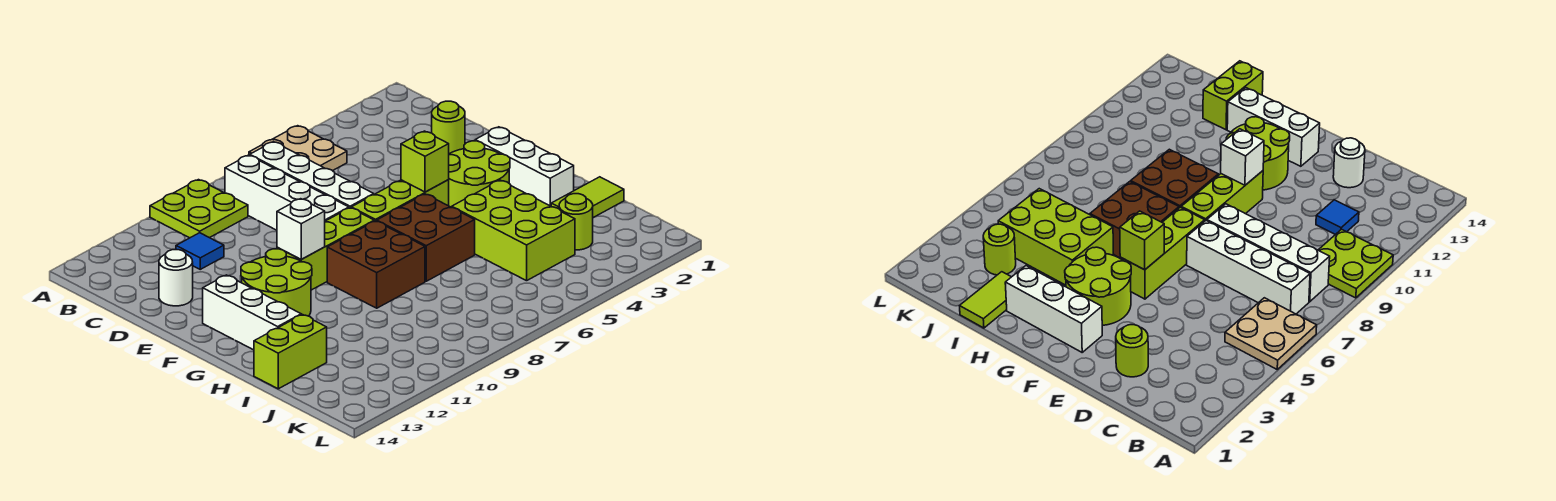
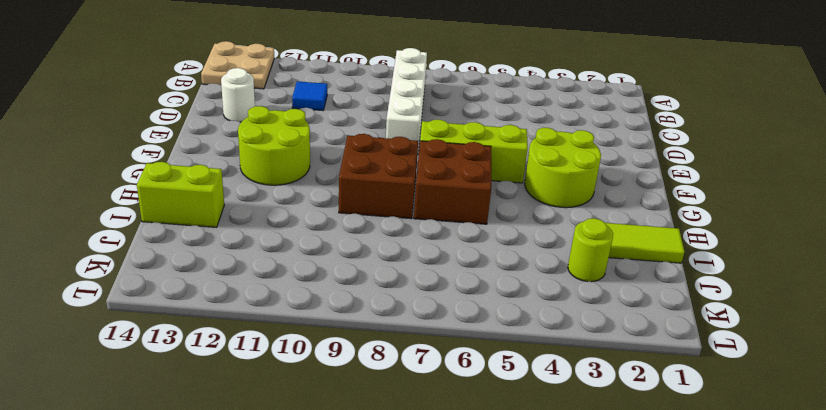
tan 2x2 plate [201,41,274,89] -> tan 2x2 plate moved to [249,126,347,171]
none -> lime 2x2 plate [150,180,248,238]
none -> white 1x4 brick [250,142,374,208]
none -> lime 1x1 round brick [432,101,465,154]

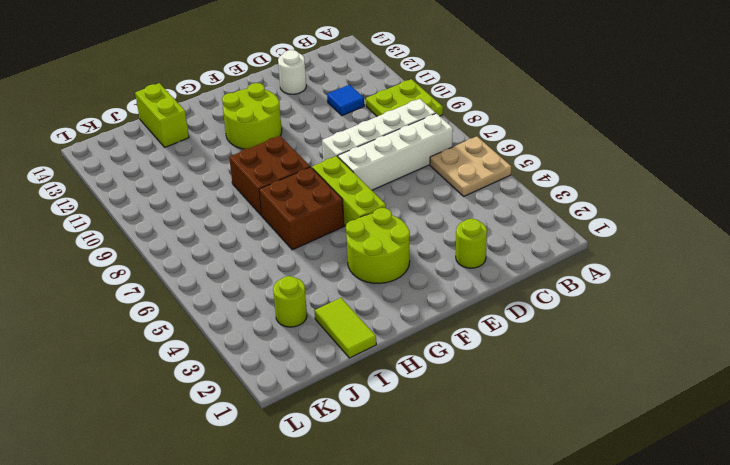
none -> white 1x3 brick [475,127,574,206]
none -> lime 1x3 brick [277,208,374,290]
none -> white 1x3 brick [203,275,301,350]

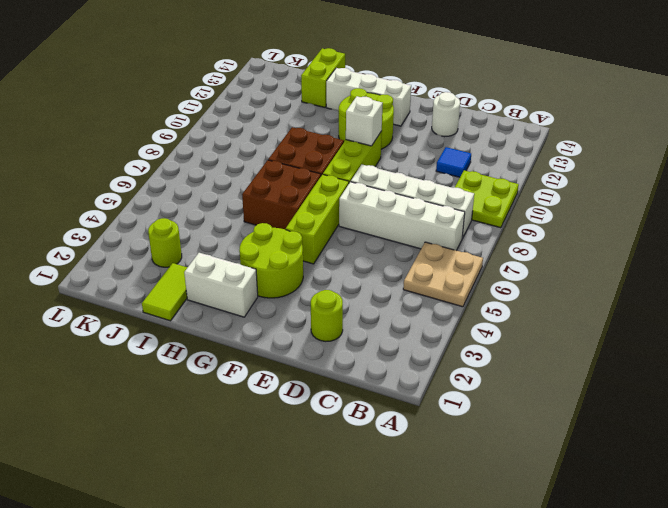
white 1x2 brick [184,253,258,317] -> white 1x3 brick [475,127,574,206]
none -> lime 2x3 brick [452,180,575,281]
none -> lime 1x1 brick [401,131,449,192]

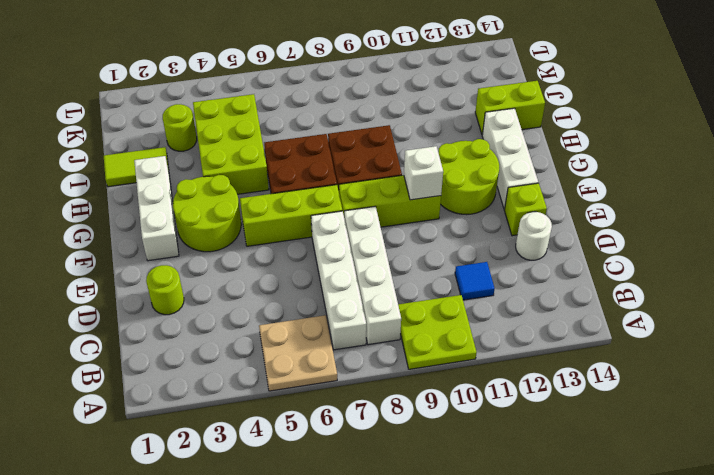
lime 1x1 brick [504,183,547,236] -> lime 1x1 brick moved to [401,131,449,192]

